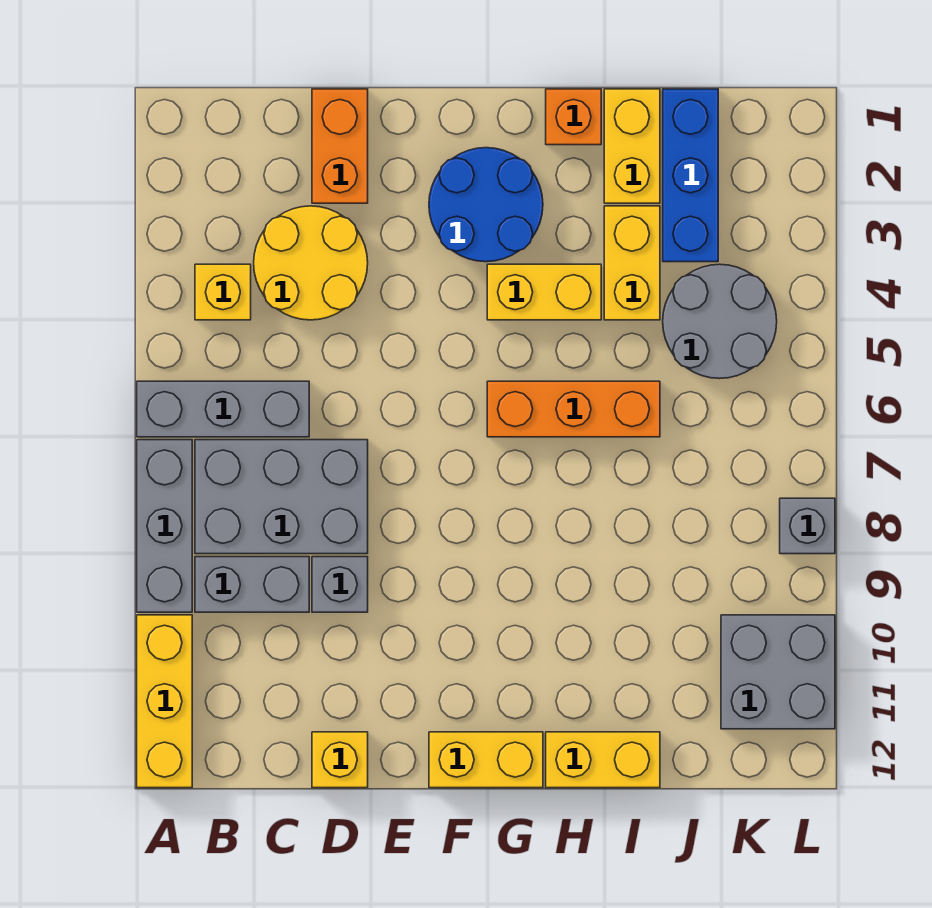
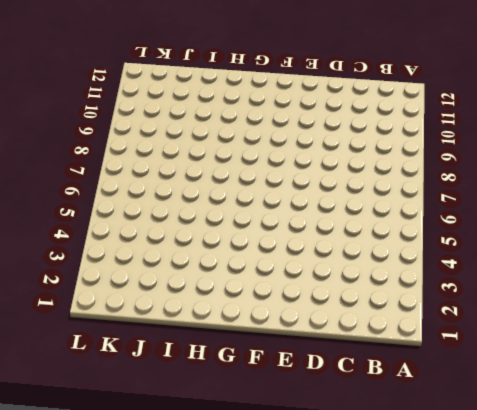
none -> grey 1x3 brick [137,381,309,437]
none -> grey 1x3 brick [137,440,192,612]
none -> yellow 1x3 brick [137,615,192,788]

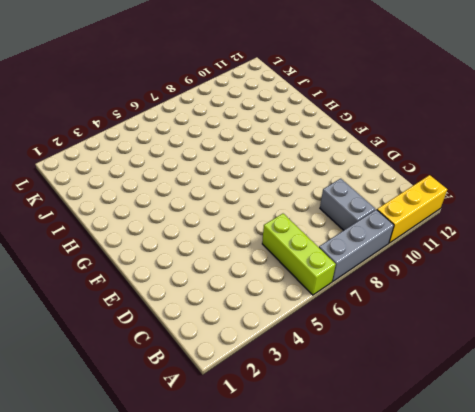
lime 1x3 brick [262,214,336,295] -> grey 1x3 brick [137,381,309,437]
none -> yellow 1x1 brick [195,264,251,320]
none -> grey 2x3 brick [195,440,368,554]
none -> yellow 2x2 round brick [254,206,368,320]

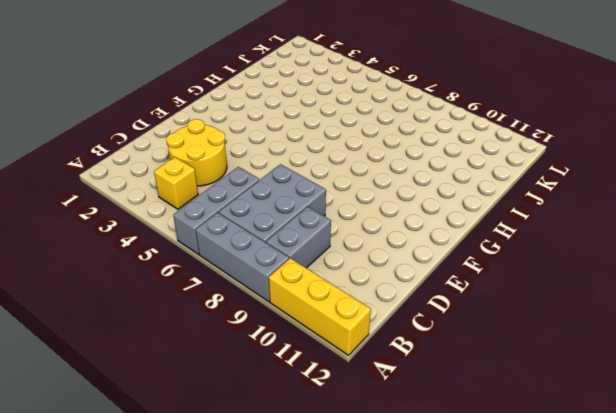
none -> orange 1x2 brick [312,89,368,203]
none -> grey 1x1 brick [312,557,368,612]
none -> yellow 1x1 brick [312,732,368,788]

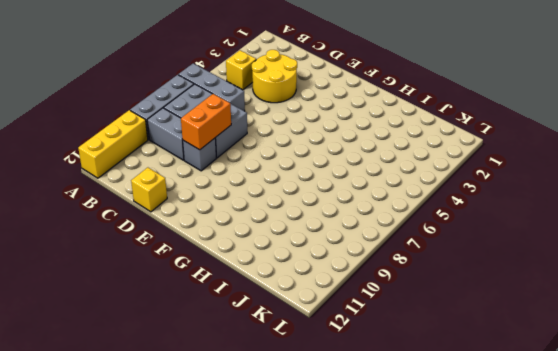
orange 1x2 brick [181,94,231,150] -> orange 1x2 brick moved to [312,89,368,203]
none -> blue 2x2 round brick [429,148,543,262]
none -> yellow 1x2 brick [429,732,543,788]
none -> yellow 1x2 brick [487,264,601,320]

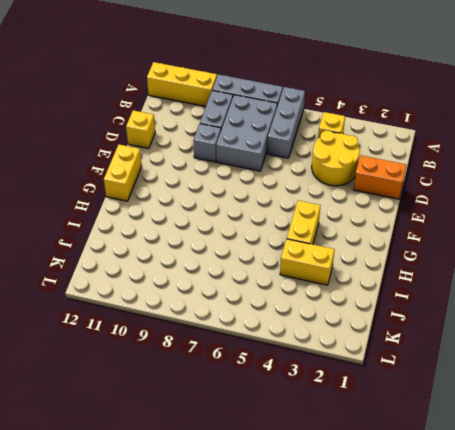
none -> blue 2x2 round brick [429,148,543,262]
none -> orange 1x3 brick [487,381,660,437]
none -> orange 1x1 brick [546,89,601,145]

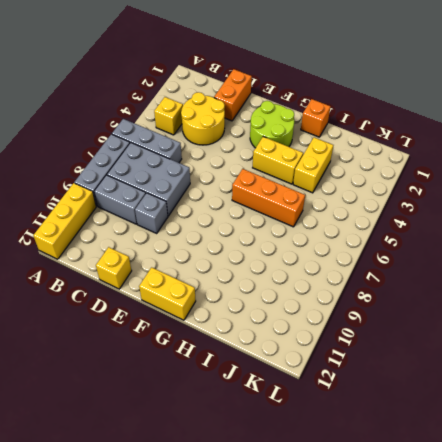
lime 2x2 round brick [250,101,294,148] -> blue 2x2 round brick [429,148,543,262]
none -> yellow 1x2 brick [546,732,660,788]
none -> yellow 1x2 brick [604,89,660,203]
none -> blue 1x3 brick [663,89,718,262]

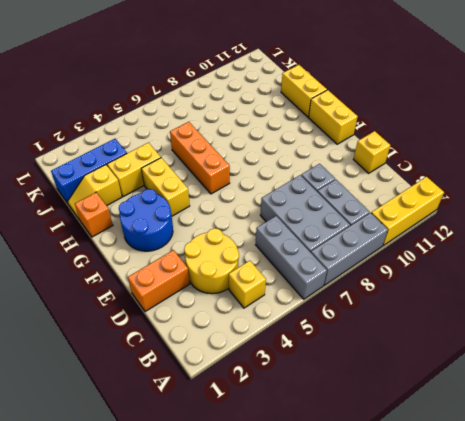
yellow 1x2 slope [67,165,122,220] -> yellow 1x2 brick [604,89,660,203]
none -> grey 2x2 round brick [663,264,777,379]
none -> grey 2x2 brick [721,615,835,729]
none -> grey 1x1 brick [780,498,835,554]

